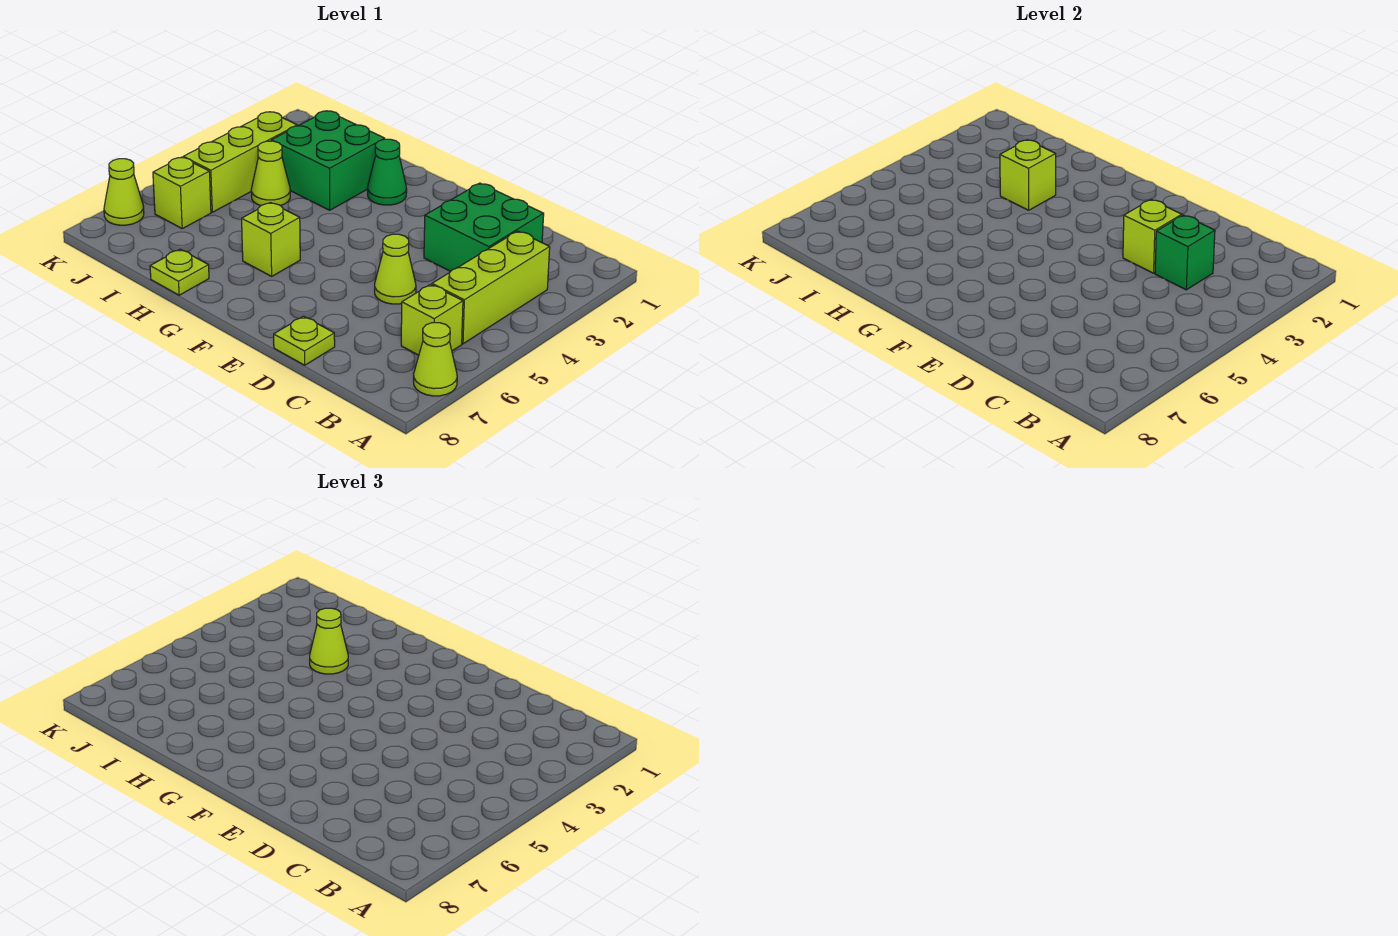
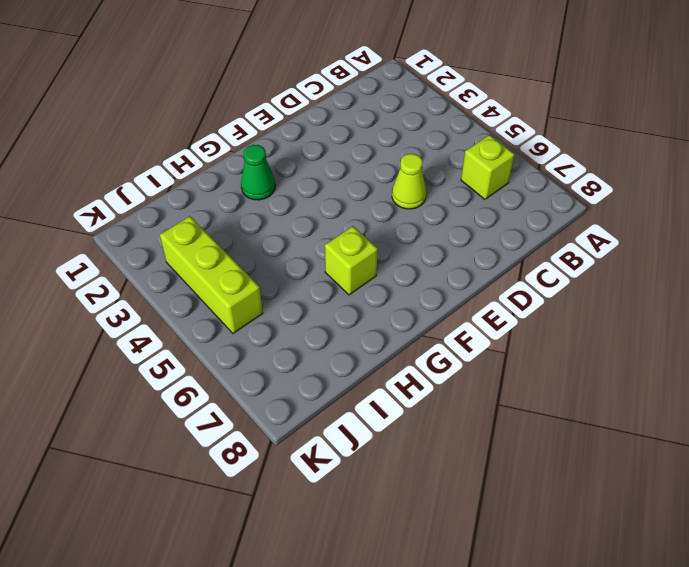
none -> lime 1x1 cone [414,323,457,396]
none -> lime 1x3 brick [432,231,550,344]
none -> green 2x2 brick [424,183,544,271]

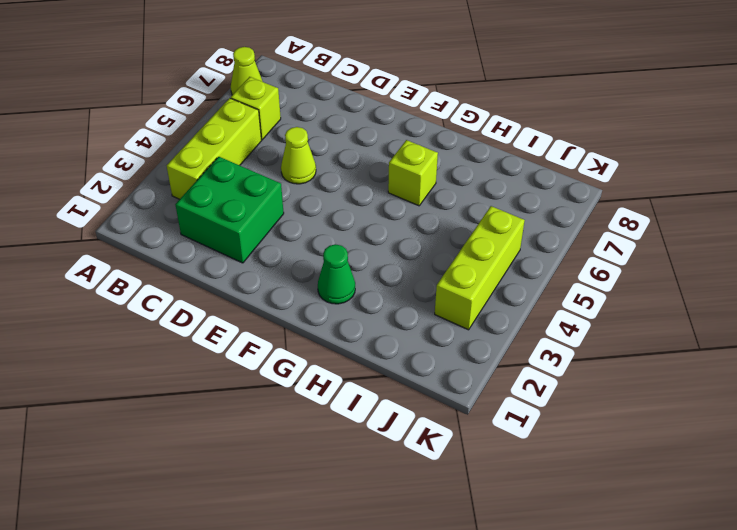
none -> lime 1x1 plate [274,316,335,365]
none -> green 2x2 brick [271,111,385,210]
none -> lime 1x1 plate [150,249,209,295]

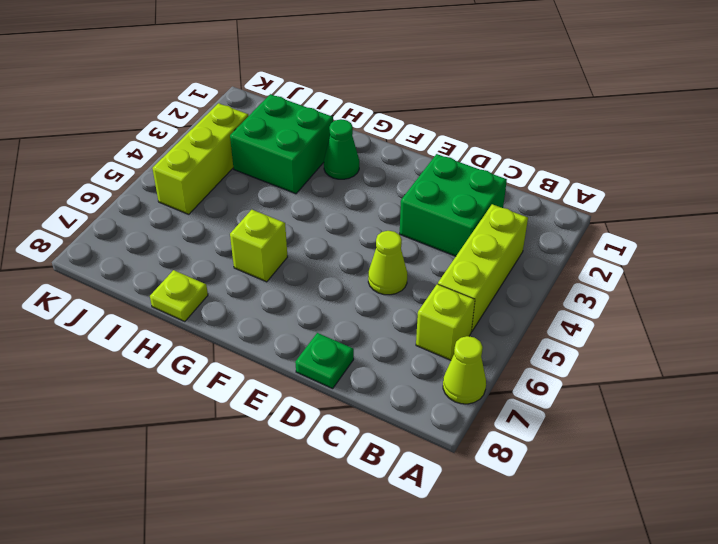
green 1x1 plate [295,333,354,389] -> lime 1x1 plate [274,316,335,365]
none -> lime 1x1 cone [251,141,290,206]
none -> lime 1x1 brick [153,157,211,229]
none -> lime 1x1 cone [104,159,144,225]

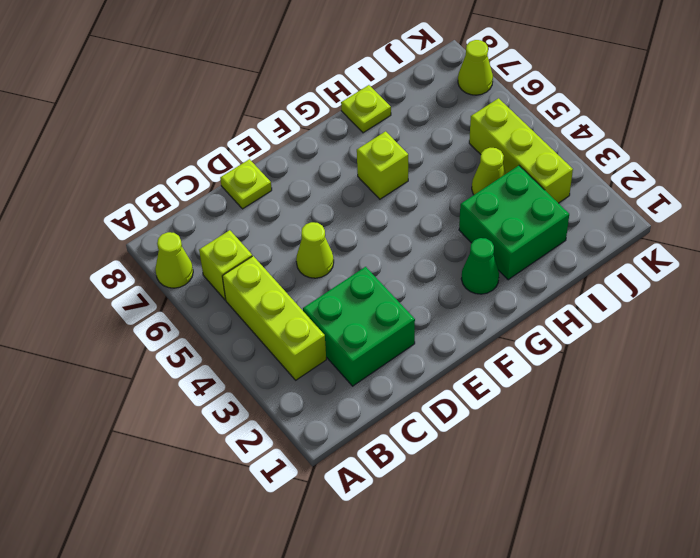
none -> lime 1x1 brick [153,157,211,229]
none -> green 1x1 brick [1155,215,1215,290]
none -> lime 1x1 brick [1123,199,1182,273]

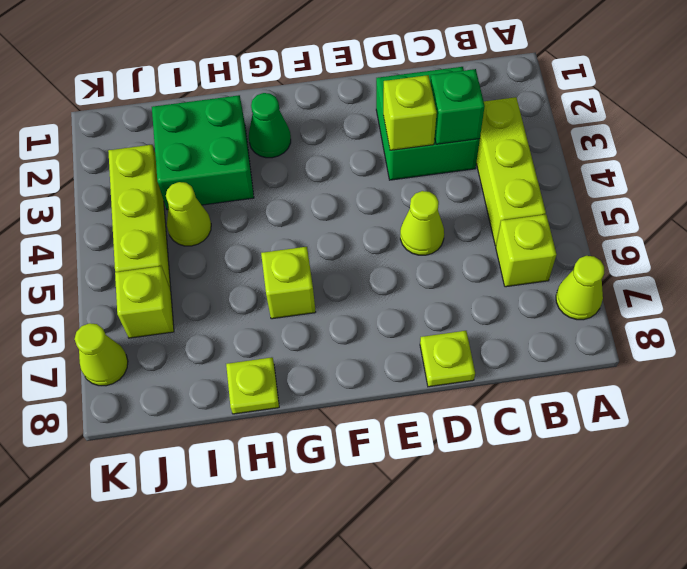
none -> lime 1x1 brick [1000,140,1056,210]
none -> lime 1x1 cone [310,608,348,674]

